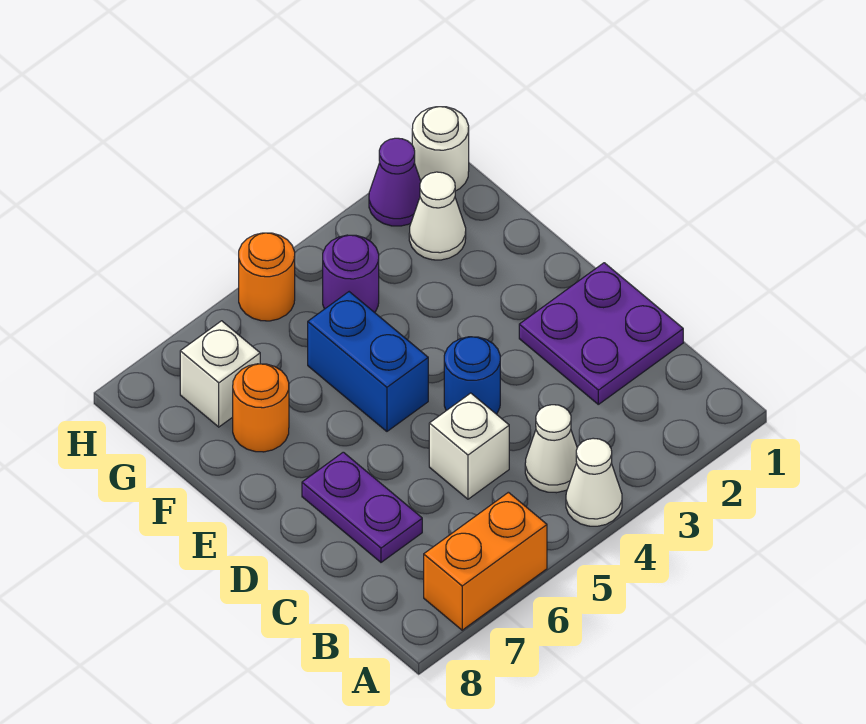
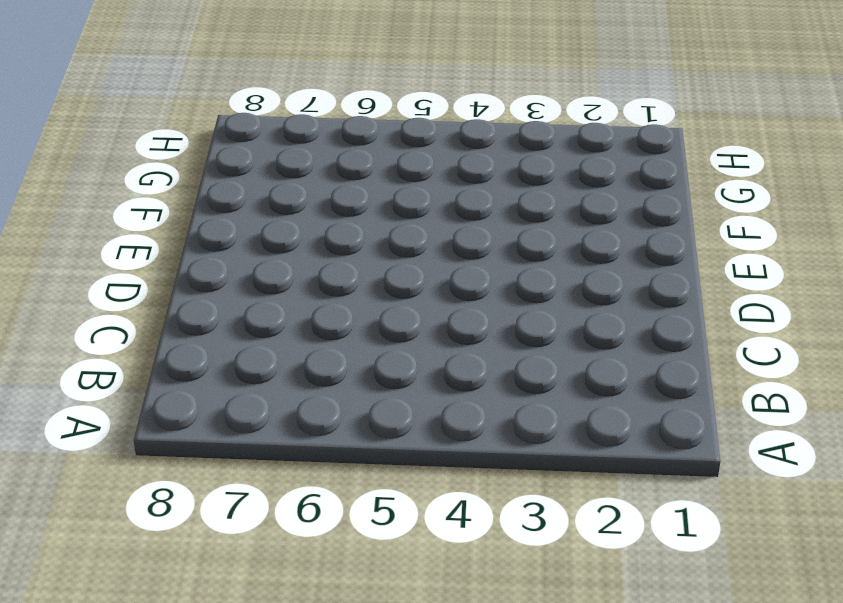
none -> white 1x1 cone [566,438,622,526]
none -> orange 1x2 brick [424,492,547,630]
none -> white 1x1 cone [525,405,577,493]

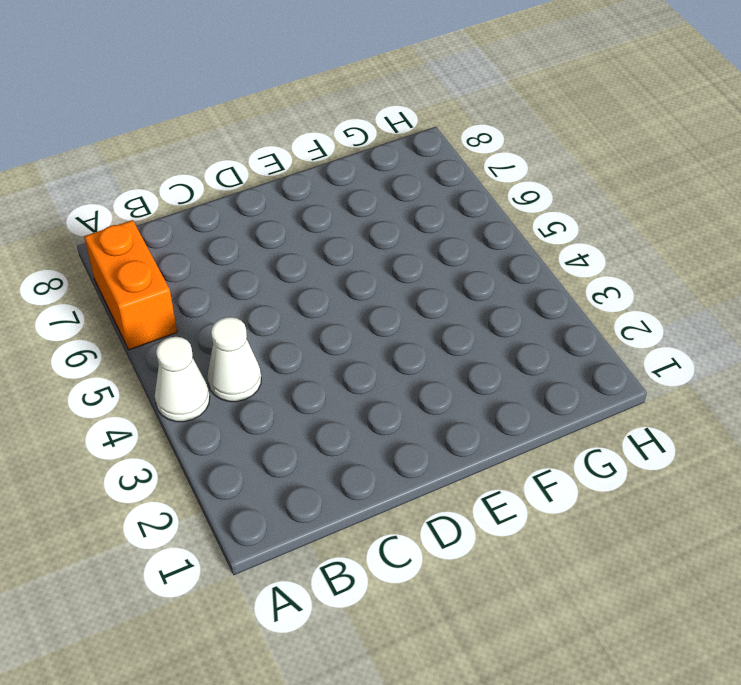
none -> purple 2x2 plate [519,263,683,404]
none -> white 1x1 brick [429,393,509,499]
none -> purple 1x2 plate [302,452,422,562]

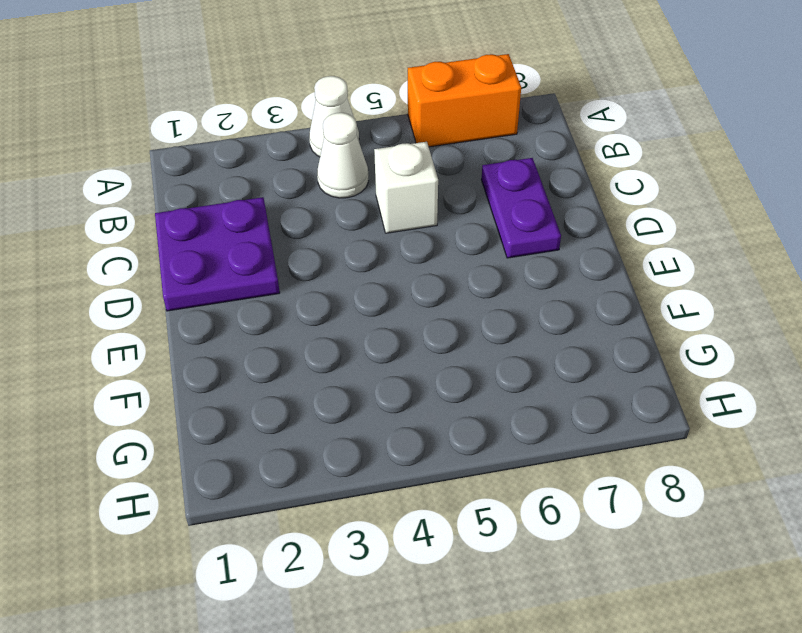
none -> blue 1x1 round brick [444,337,500,414]
none -> blue 1x2 brick [308,292,428,431]
none -> orange 1x1 round brick [233,364,289,452]

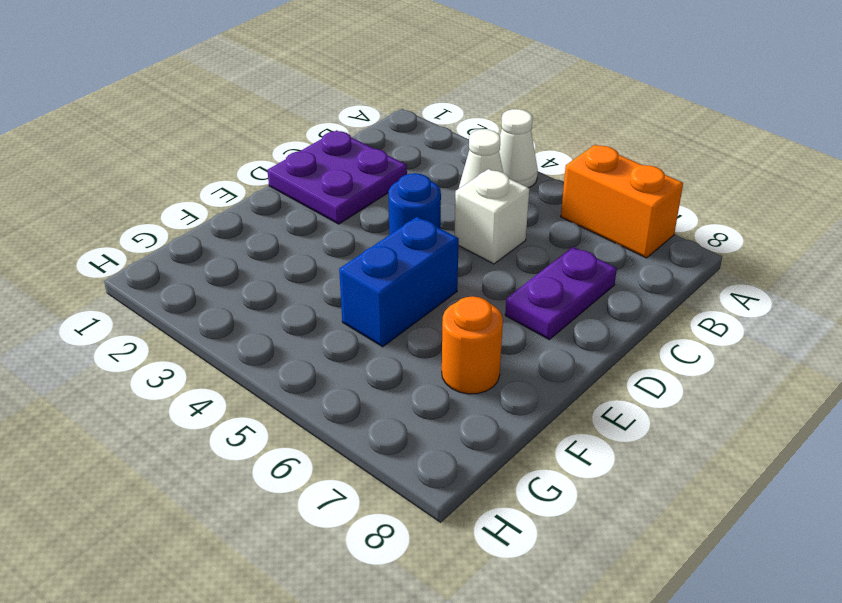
none -> white 1x1 cone [409,172,466,260]
none -> purple 1x1 round brick [323,235,379,313]
none -> white 1x1 brick [180,321,260,427]

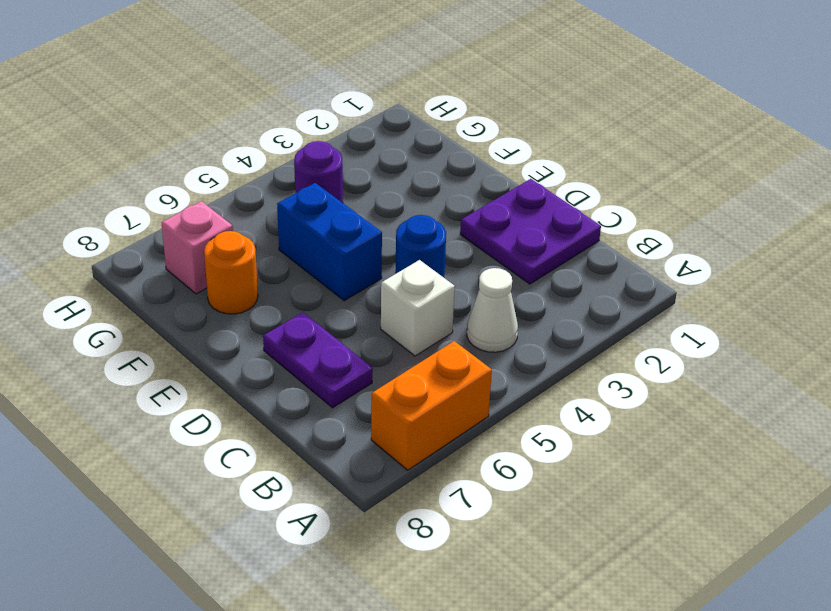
pink 1x1 brick [162,201,233,294] -> white 1x1 brick [180,321,260,427]
none -> white 1x1 cone [566,438,622,526]
none -> white 1x1 cone [409,172,466,260]
none -> white 1x1 round brick [412,107,469,191]

